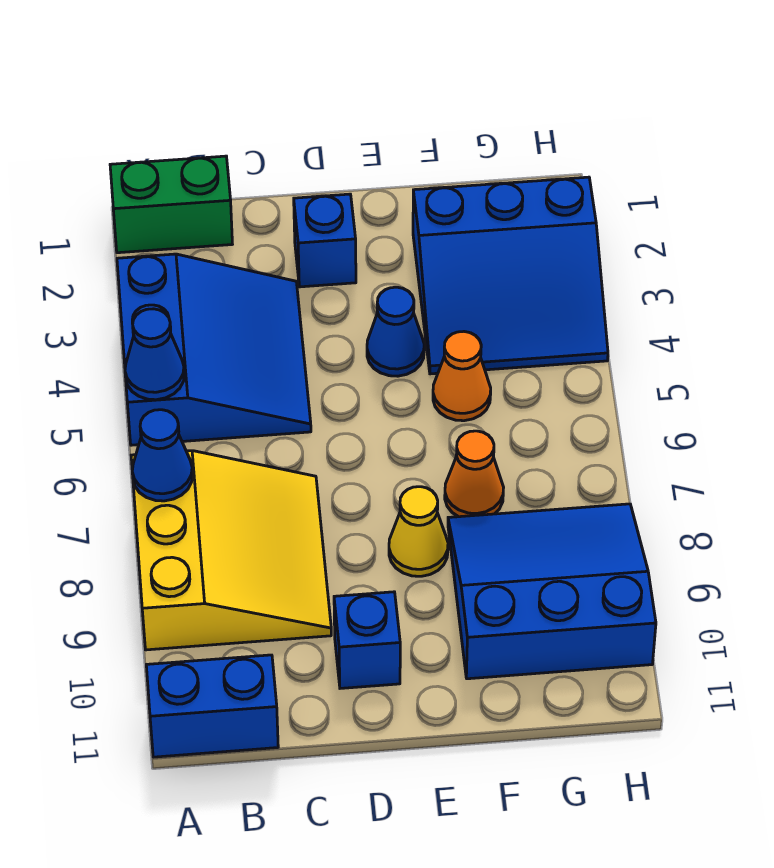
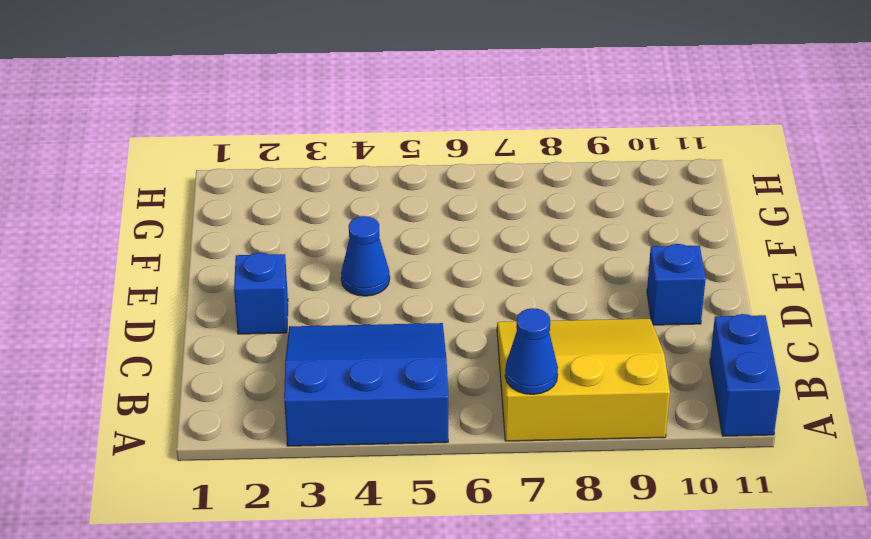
none -> green 1x2 brick [110,156,232,253]
none -> yellow 1x1 cone [389,487,448,576]
none -> blue 3x3 slope [413,177,608,374]

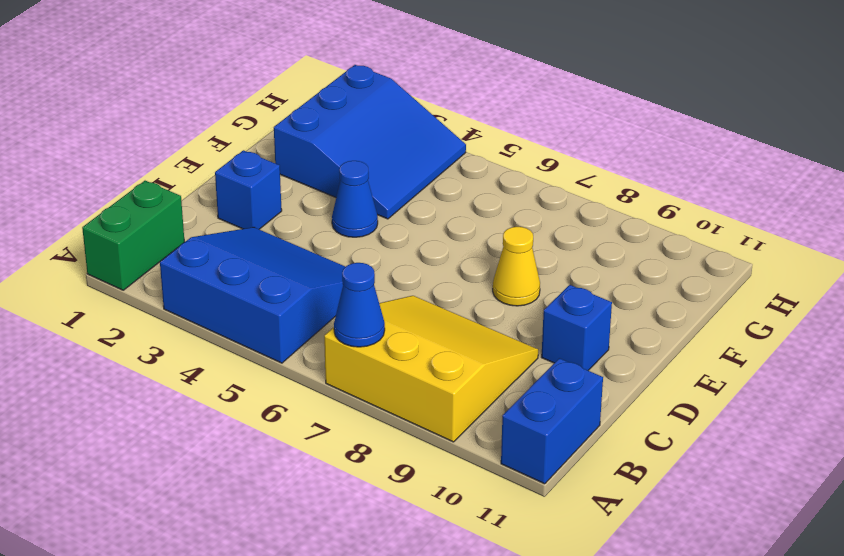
none -> orange 1x1 cone [433,332,491,421]
none -> orange 1x1 cone [445,431,504,517]
none -> blue 3x3 slope [448,504,656,679]

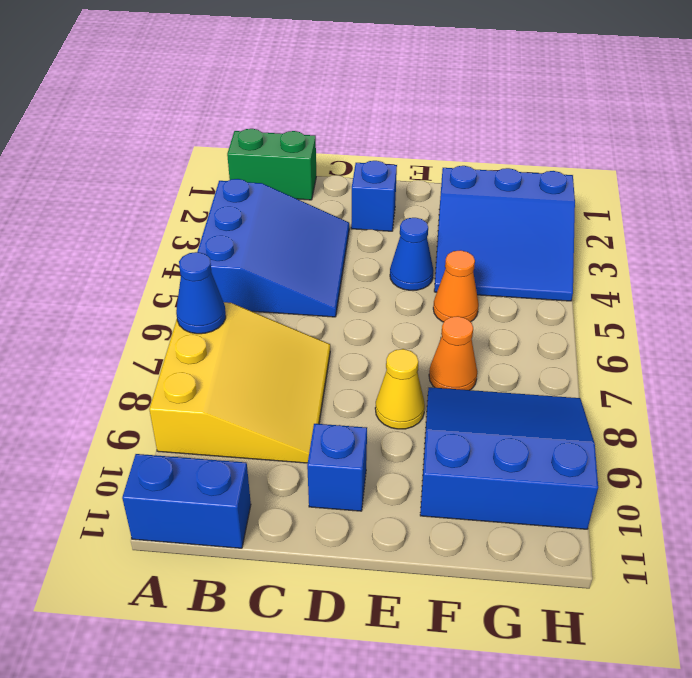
none -> blue 1x1 cone [125,309,184,400]

